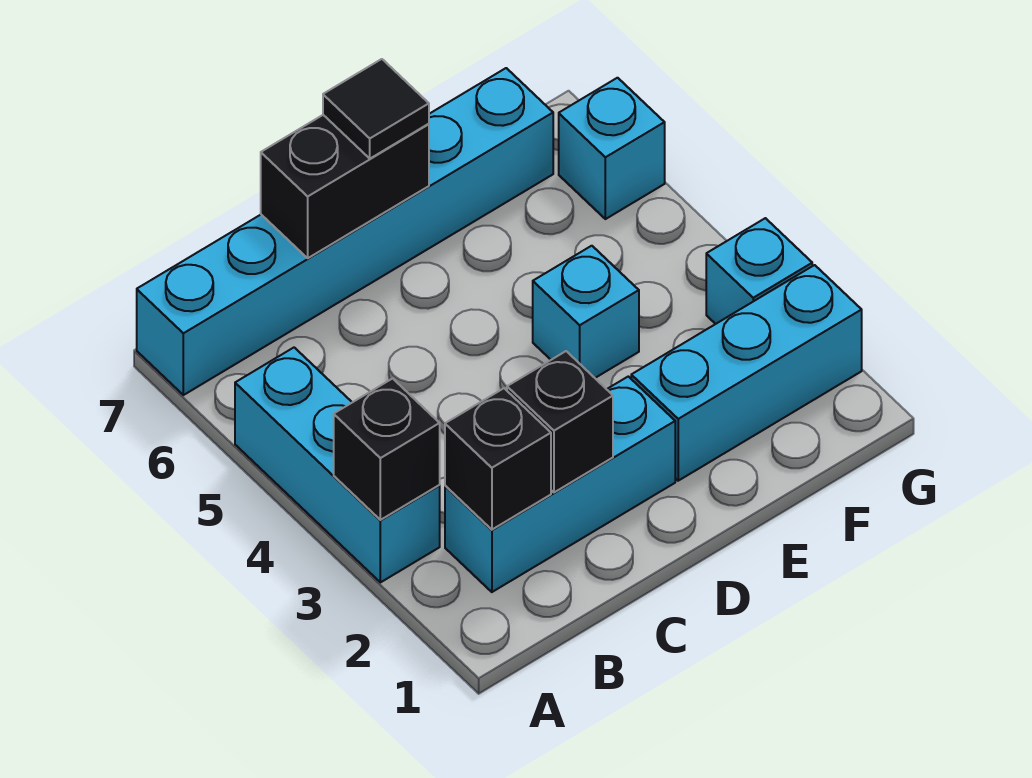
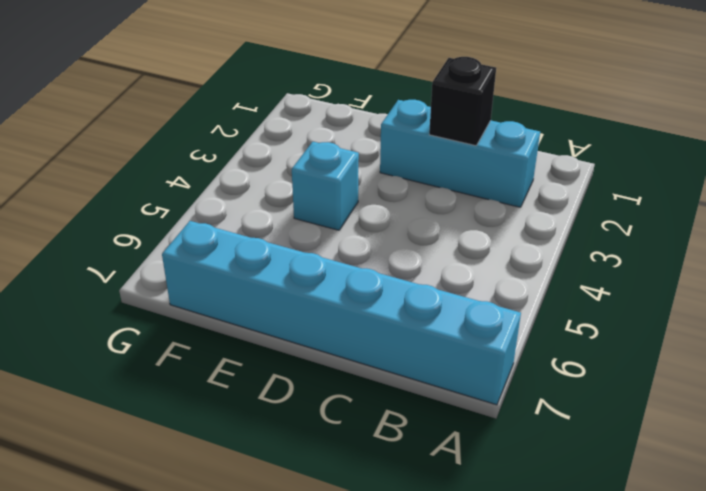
none -> cyan 1x3 brick [235,348,440,582]
none -> cyan 1x3 brick [631,265,862,481]
none -> cyan 1x1 brick [706,218,812,324]

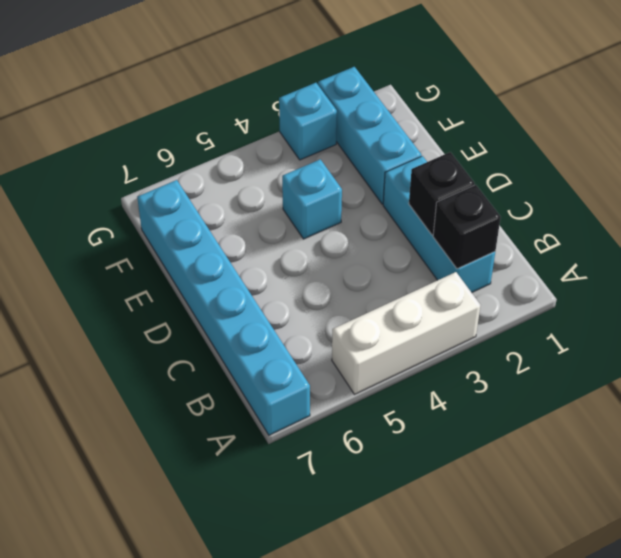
white 1x3 brick [332,272,480,394] -> cyan 1x3 brick [235,348,440,582]
none -> cyan 1x1 brick [559,78,665,219]
none -> black 1x1 brick [334,378,440,520]
none -> black 1x2 brick [261,115,429,258]

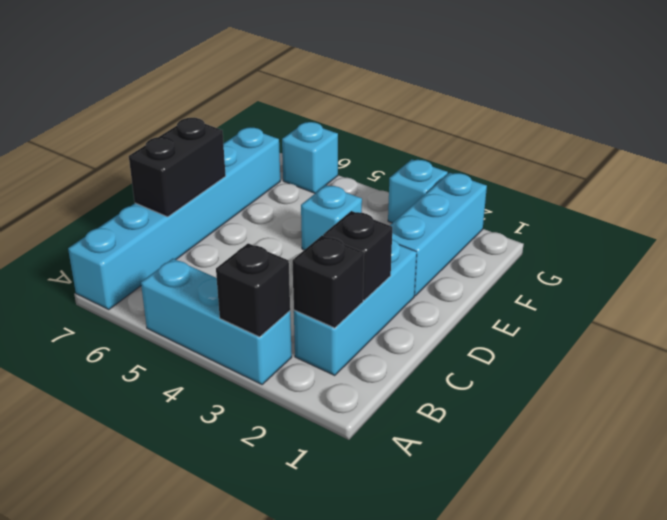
none -> black 1x1 tile [323,59,429,159]

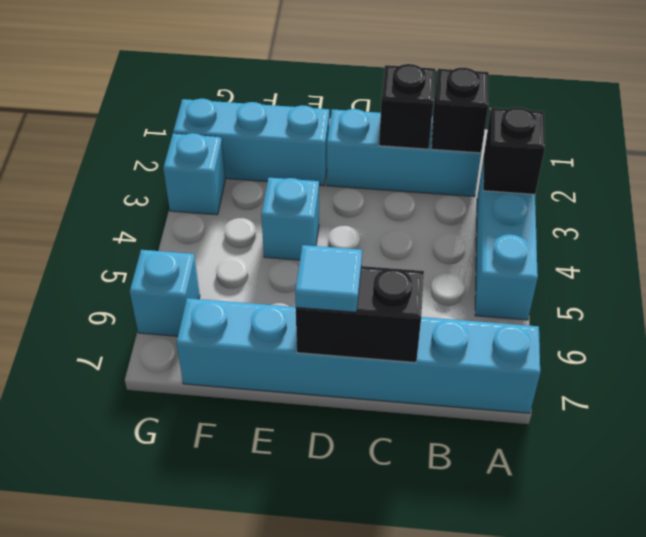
cyan 1x1 tile [295,245,362,312] -> black 1x1 tile [323,59,429,159]

